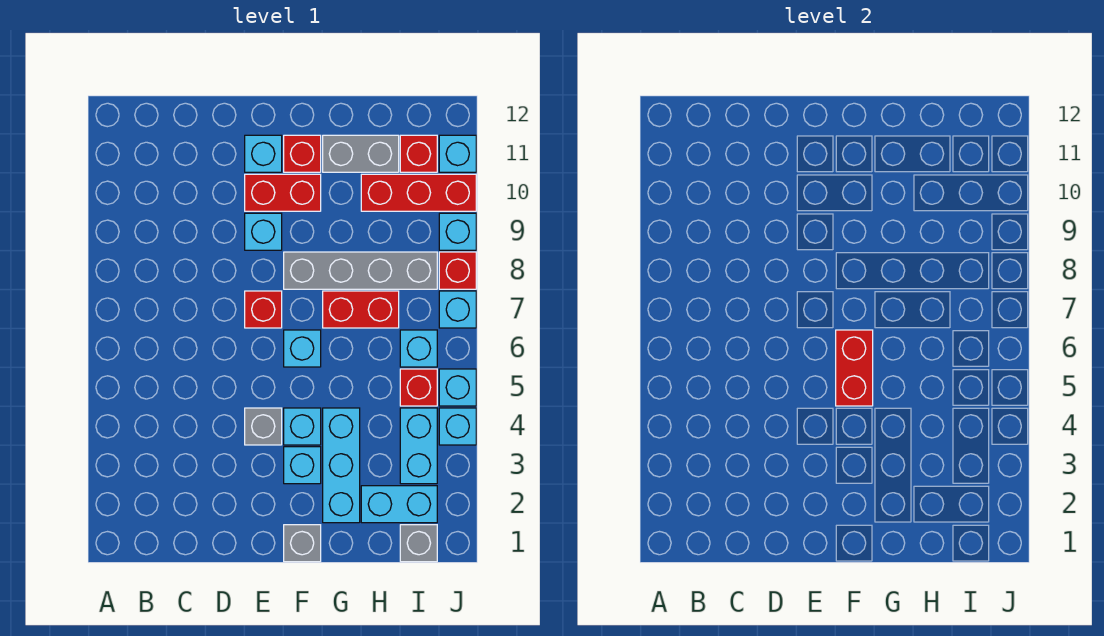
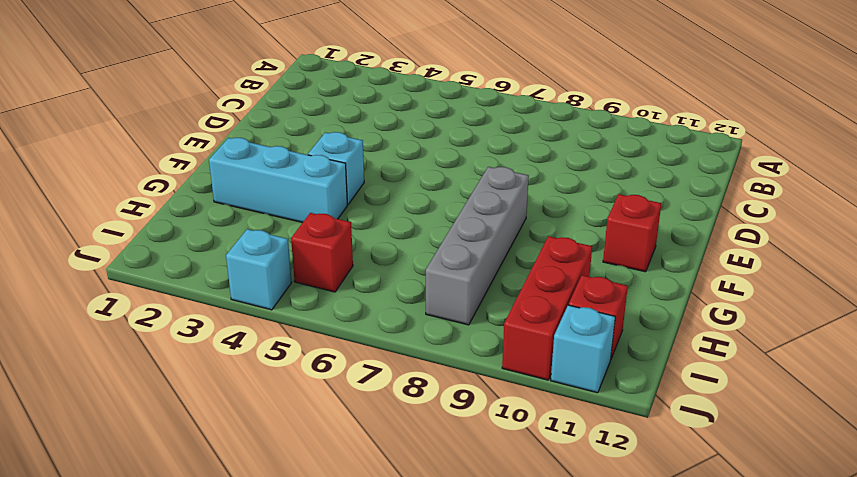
none -> grey 1x1 brick [245,408,282,445]
none -> red 1x1 brick [245,291,282,328]
none -> cyan 1x1 brick [245,213,282,250]

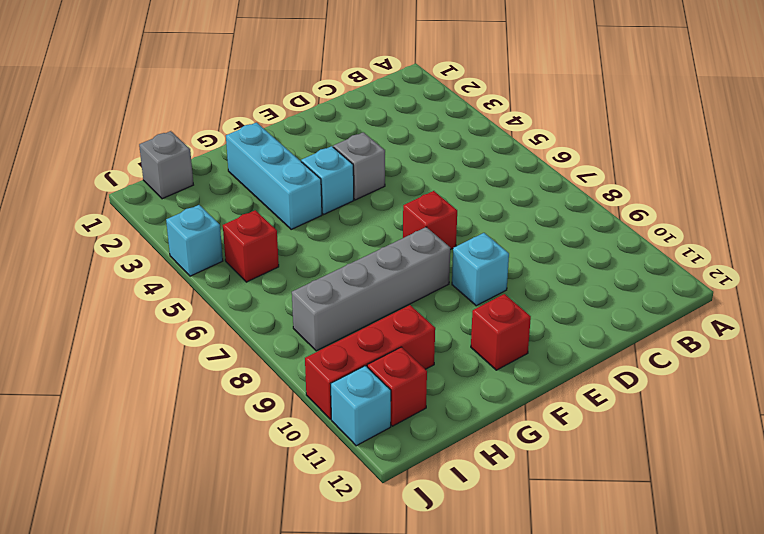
none -> red 1x2 brick [245,174,321,211]
none -> cyan 1x1 brick [245,135,282,172]
none -> grey 1x1 brick [284,525,321,562]

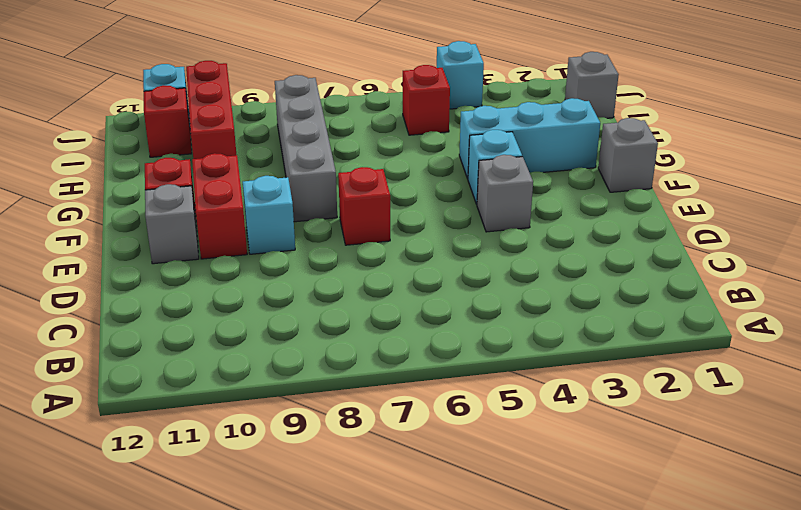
grey 1x1 brick [145,184,199,264] -> cyan 1x1 brick [245,135,282,172]
none -> cyan 1x1 brick [284,447,321,484]
none -> cyan 1x1 brick [284,330,321,367]
none -> red 1x2 brick [323,291,399,328]

